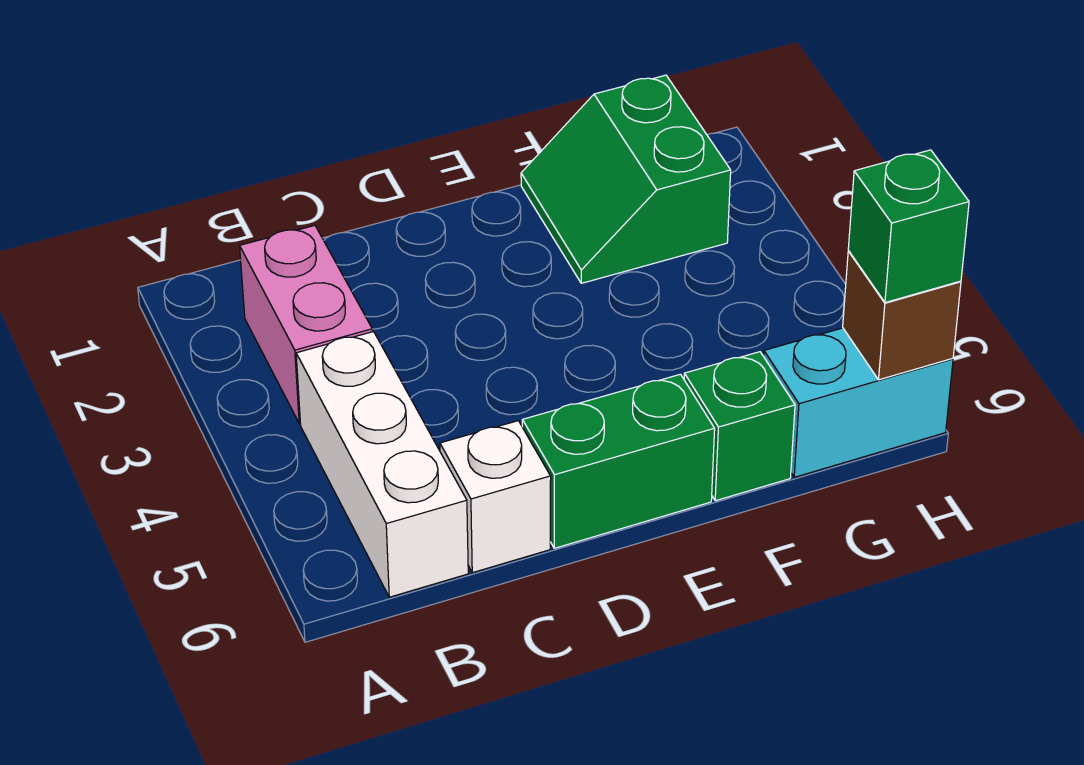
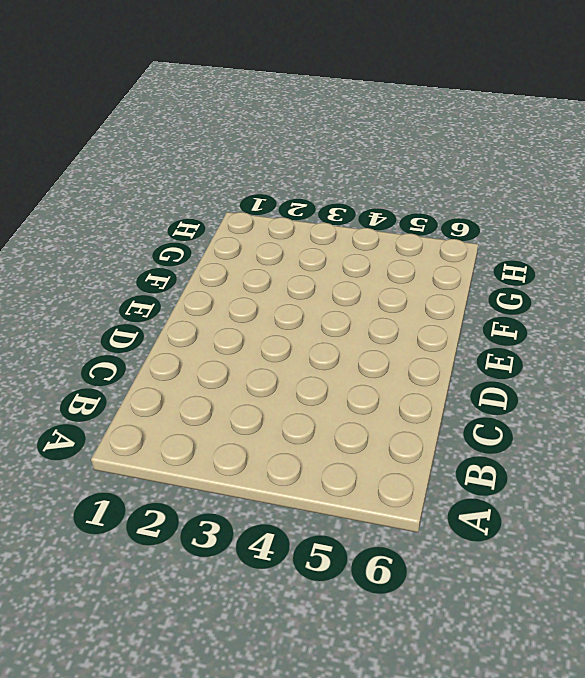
none -> pink 1x2 brick [240,225,372,424]
none -> white 1x3 brick [296,332,468,597]

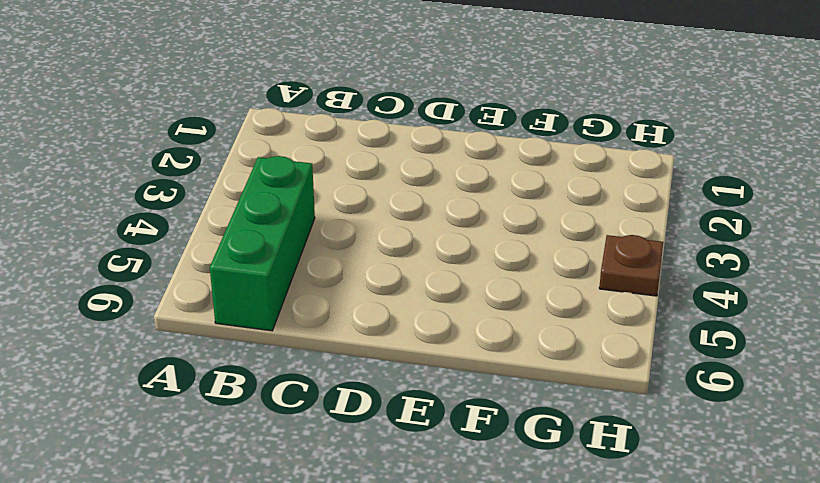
green 1x3 brick [210,156,315,331] -> white 1x3 brick [296,332,468,597]
brown 1x1 plate [599,235,663,296] -> none
none -> pink 1x2 brick [240,225,372,424]
none -> white 1x1 brick [440,421,551,573]

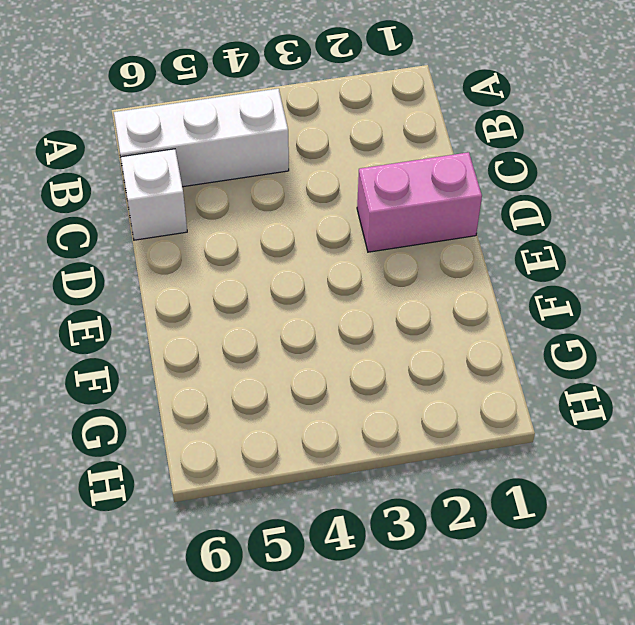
pink 1x2 brick [357,152,482,252] -> pink 1x2 brick moved to [240,225,372,424]
none -> green 1x2 brick [522,374,715,548]
none -> green 2x2 slope [521,75,731,283]

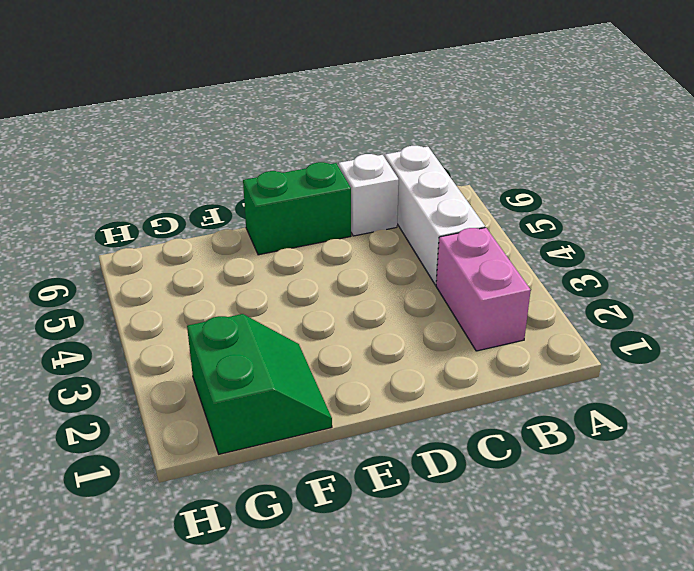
none -> green 1x1 brick [684,352,795,501]
none -> cyan 1x2 brick [764,328,953,477]

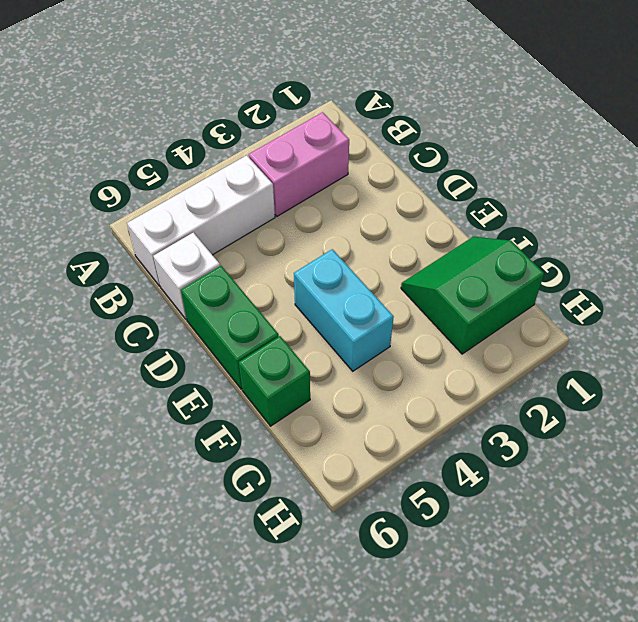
cyan 1x2 brick [294,249,394,371] -> cyan 1x2 brick moved to [764,328,953,477]
none -> brown 1x1 brick [843,251,961,380]
none -> green 1x1 brick [848,150,969,303]

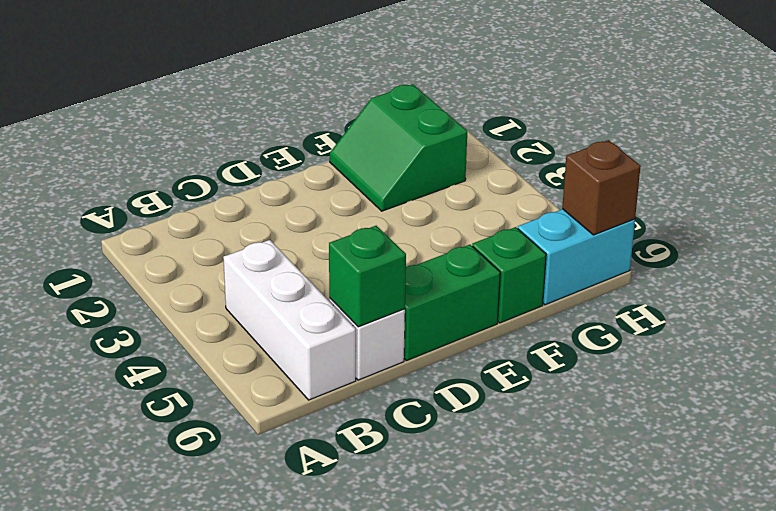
green 1x1 brick [329,226,406,327] -> green 1x1 brick moved to [848,150,969,303]
none -> pink 1x2 brick [240,225,372,424]

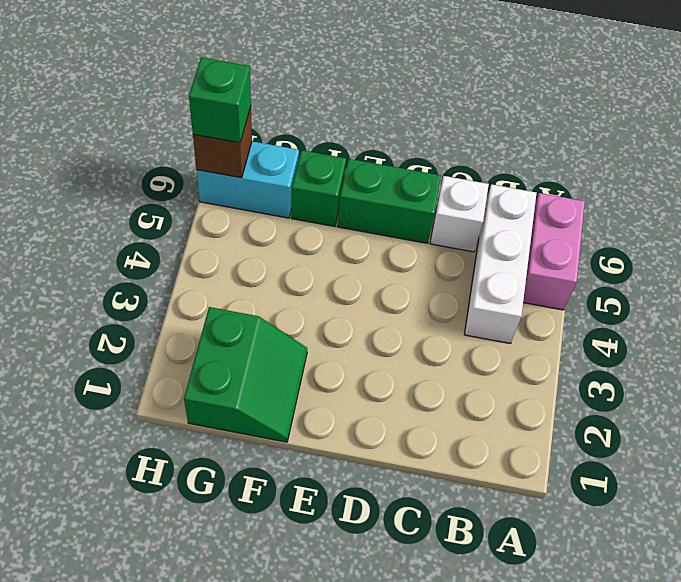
pink 1x2 brick [523,193,585,310] -> pink 1x2 brick moved to [240,225,372,424]

